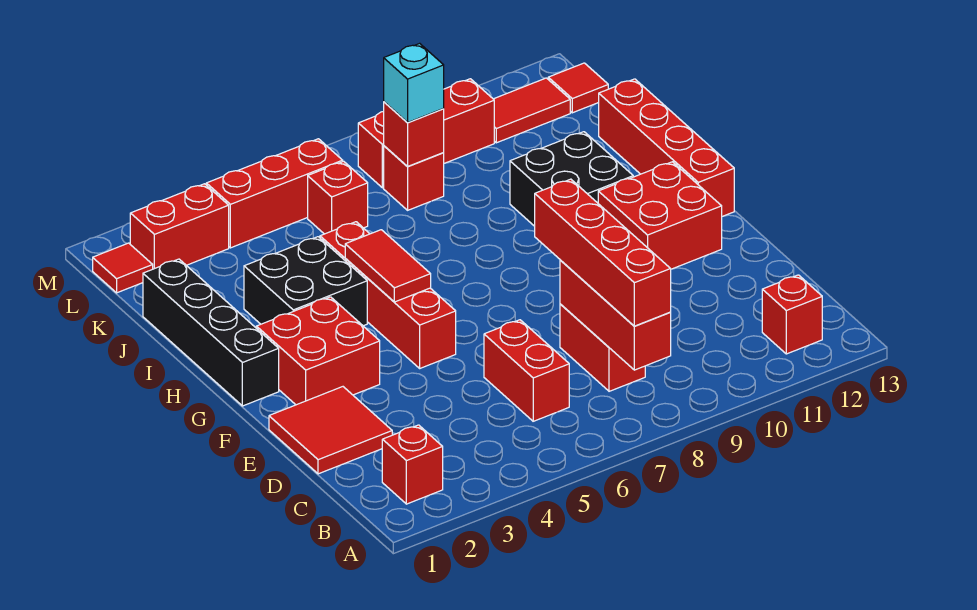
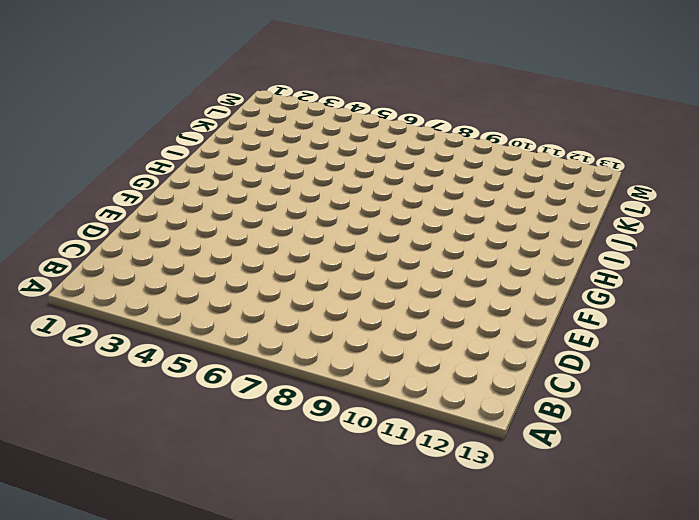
none -> red 1x1 brick [382,425,443,504]
none -> red 1x1 brick [762,275,822,354]
none -> red 1x2 brick [484,320,569,421]

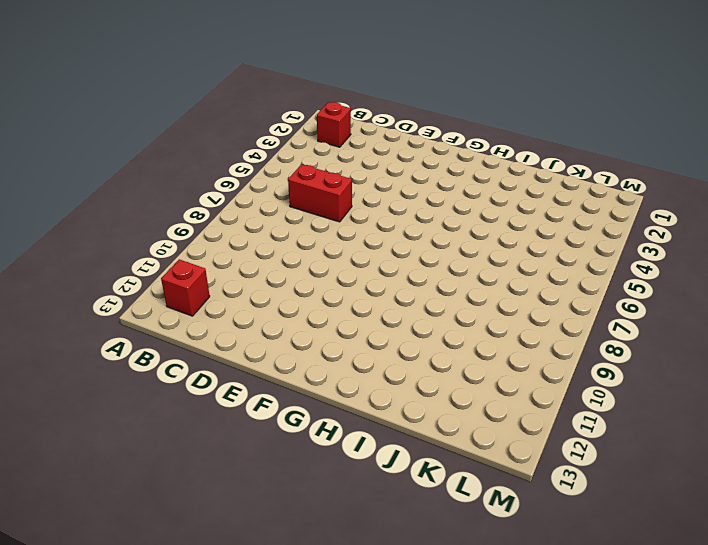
none -> red 1x2 brick [560,304,645,391]
none -> red 2x2 tile [269,387,392,474]
none -> red 2x2 brick [256,297,380,405]

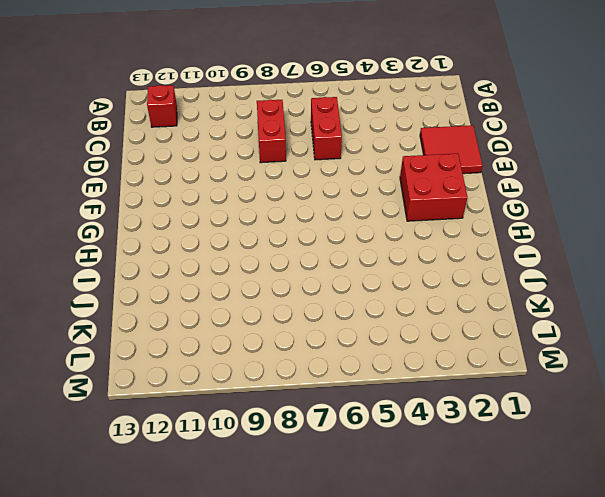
none -> red 1x1 brick [382,425,443,504]
none -> red 1x4 brick [320,222,456,368]
none -> red 2x2 brick [598,162,722,269]

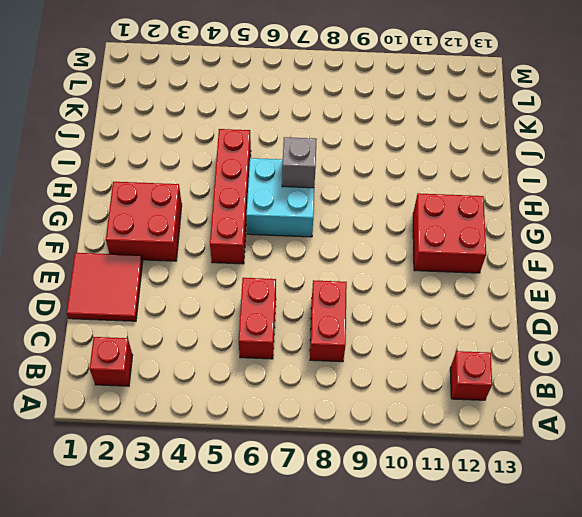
cyan 2x2 brick [246,158,314,237] -> none
grey 1x1 brick [282,137,317,188] -> none
none -> black 1x4 brick [143,259,279,406]
none -> red 1x4 brick [599,79,734,216]
none -> black 2x2 brick [244,237,367,326]

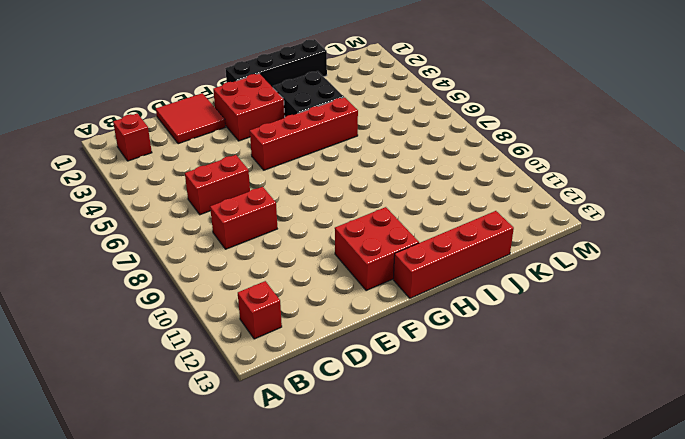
none -> black 2x2 brick [510,132,633,226]
none -> red 1x1 brick [308,161,368,234]
none -> red 1x1 brick [384,146,444,210]

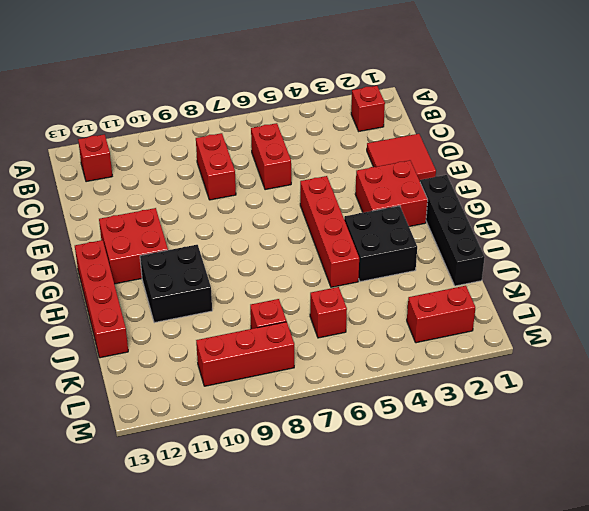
none -> red 1x1 tile [93,243,153,293]
none -> red 1x3 brick [206,139,343,248]
none -> red 1x2 tile [494,78,570,143]

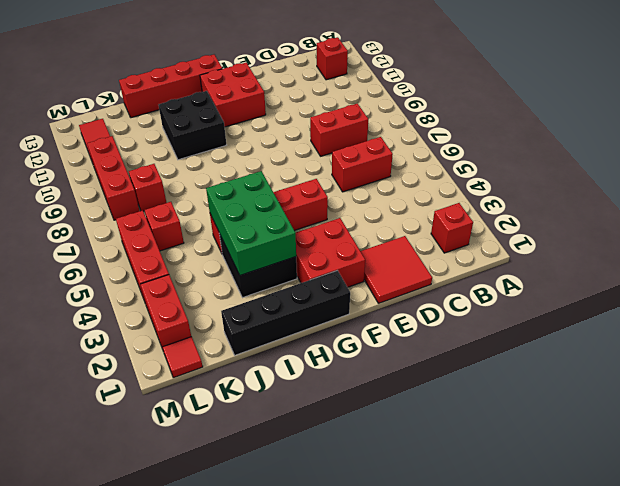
green 2x3 brick [206,171,296,275] -> red 1x2 tile [345,230,431,302]
none -> red 1x1 tile [548,63,608,113]
none -> red 1x3 brick [560,260,671,370]
none -> red 1x1 brick [384,102,444,167]

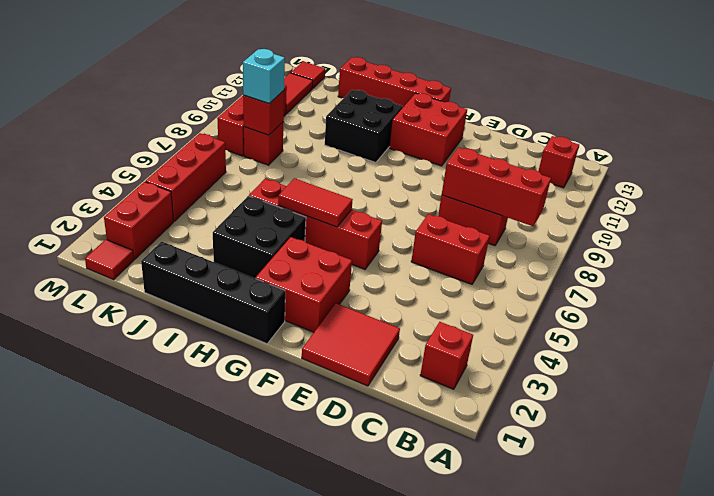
none -> red 1x1 brick [308,161,368,234]
none -> red 1x4 brick [535,179,671,326]

